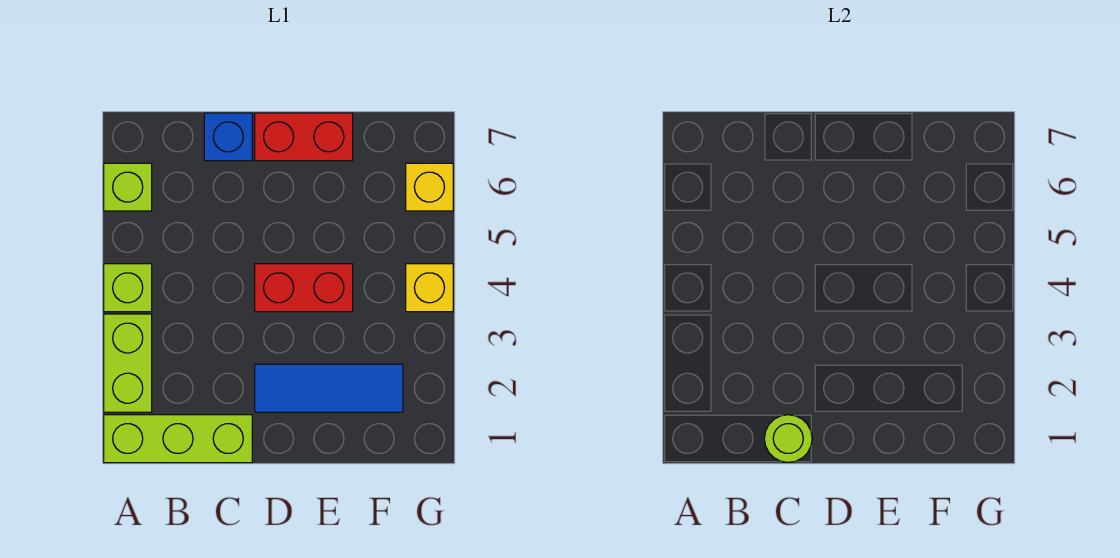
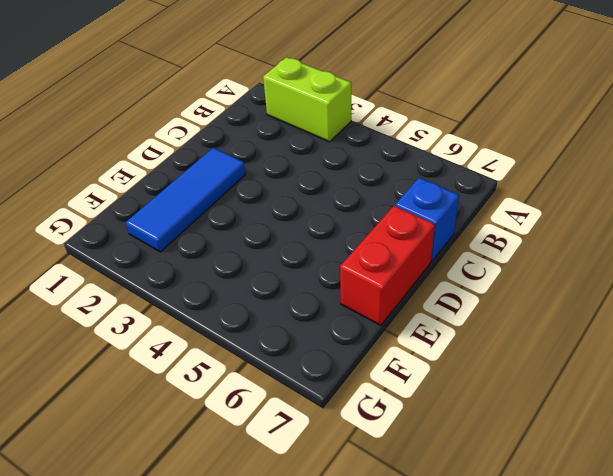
none -> lime 1x3 brick [104,415,252,463]
none -> lime 1x1 brick [104,264,152,312]

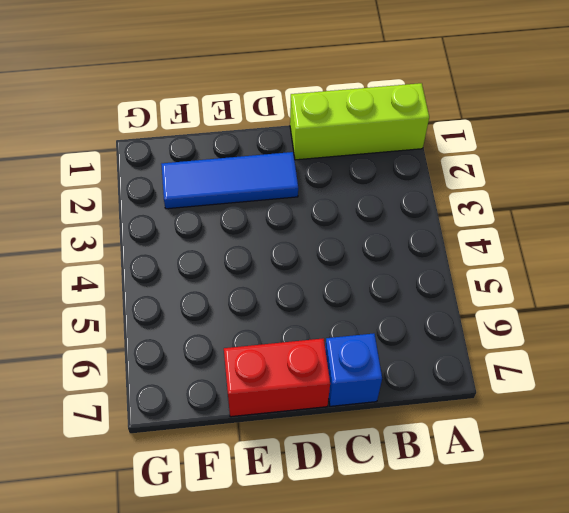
none -> lime 1x2 brick [104,314,152,412]
none -> lime 1x1 brick [104,264,152,312]

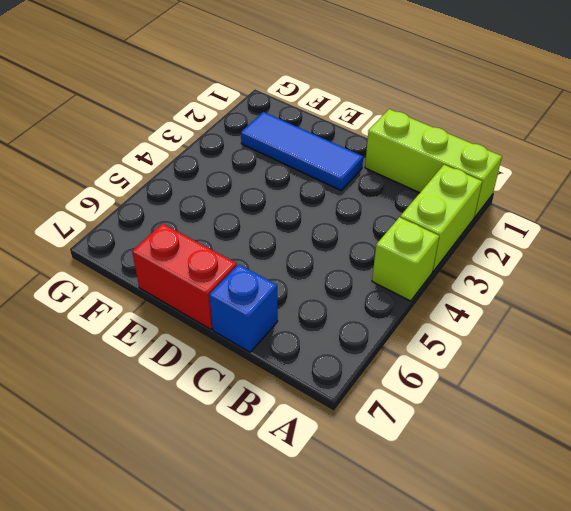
none -> lime 1x1 brick [104,163,152,211]
none -> red 1x2 brick [255,264,353,312]

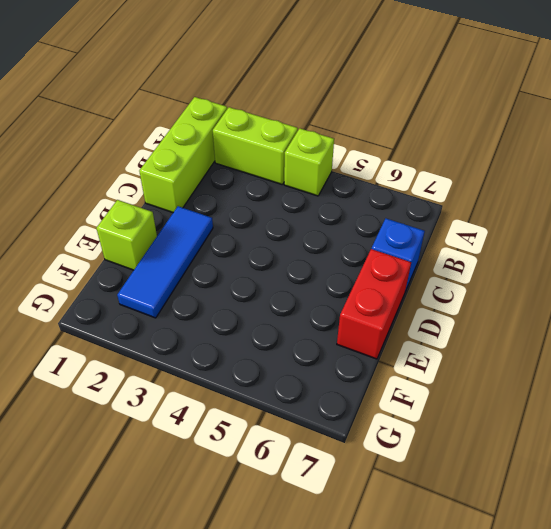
lime 1x1 brick [96,200,157,270] -> lime 1x1 brick moved to [104,163,152,211]
none -> red 1x2 brick [255,264,353,312]
none -> yellow 1x1 brick [406,264,453,312]

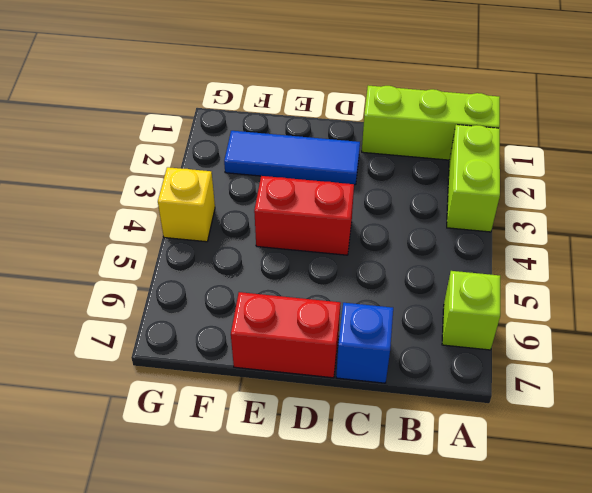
none -> lime 1x1 brick [104,264,152,312]
none -> yellow 1x1 brick [406,163,453,211]

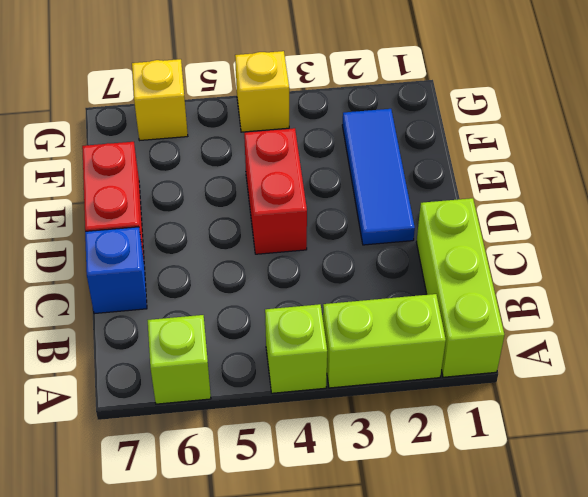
none -> lime 1x1 round brick [764,415,812,463]

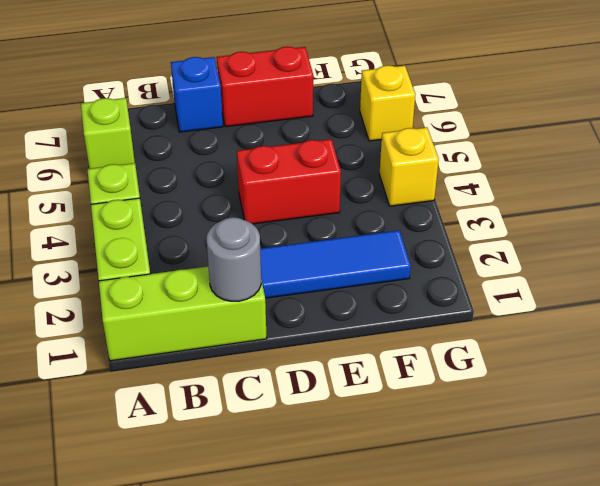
grey 1x1 round brick [207,217,261,301] -> lime 1x1 round brick [764,415,812,463]

